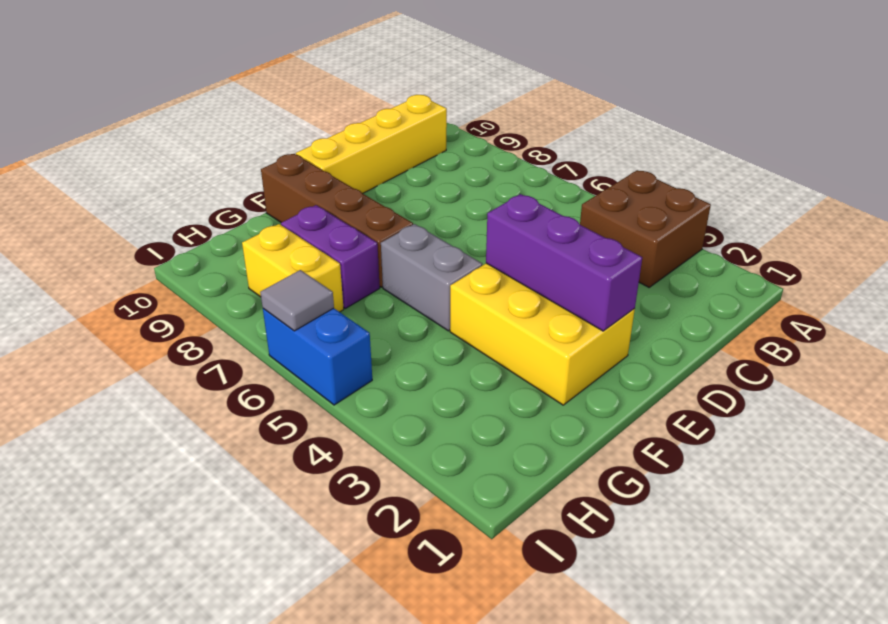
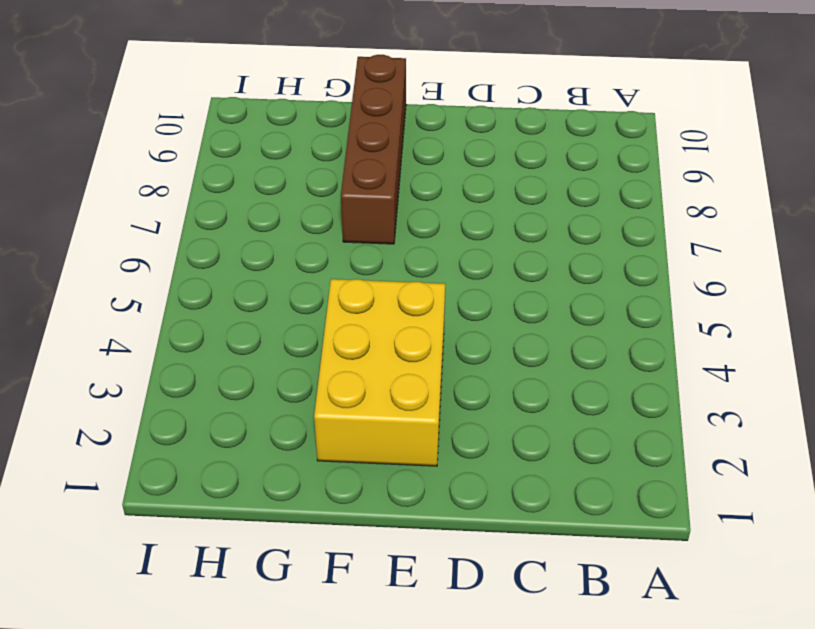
none -> brown 2x2 brick [580,170,711,287]
none -> yellow 1x4 brick [296,95,447,194]

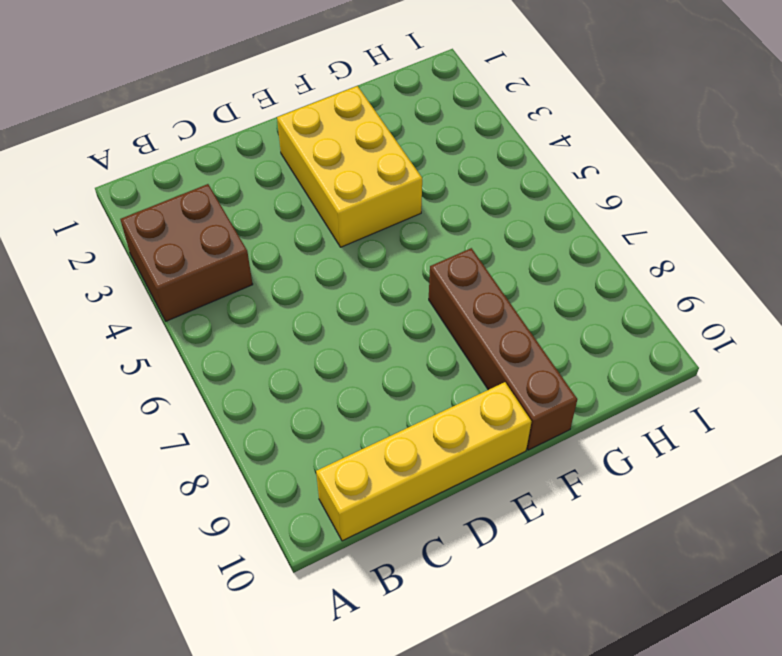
none -> grey 1x2 brick [381,224,482,331]
none -> purple 1x2 brick [281,205,380,308]

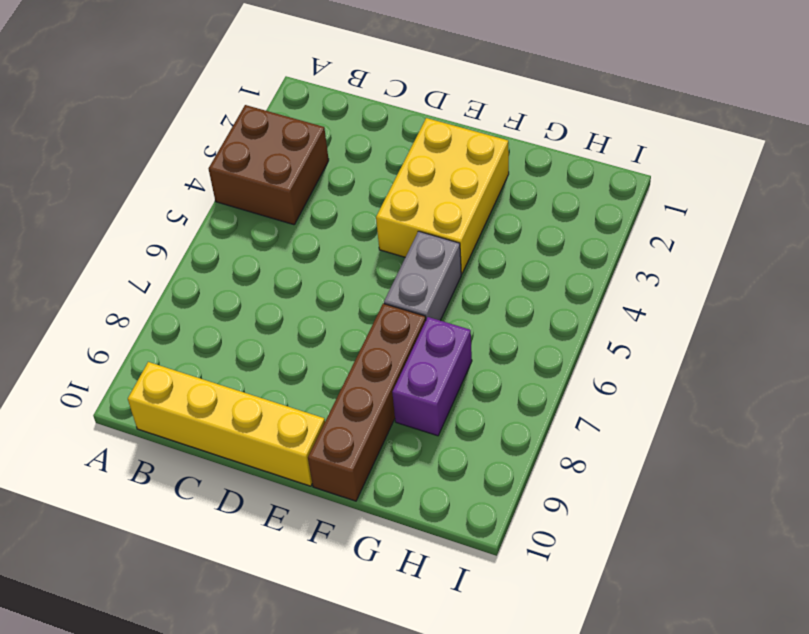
none -> yellow 1x2 brick [242,224,344,312]
none -> blue 1x2 brick [263,308,372,405]

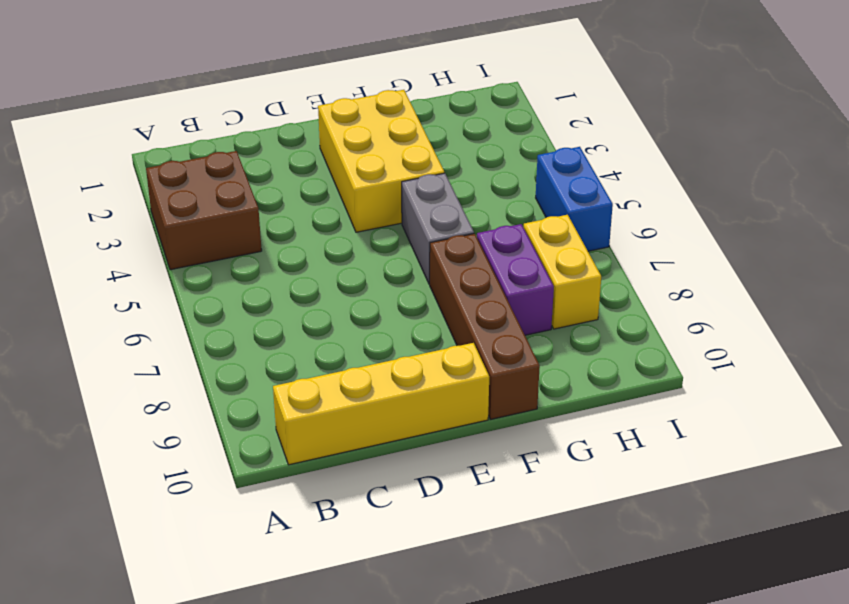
none -> purple 1x3 brick [486,194,642,331]
none -> grey 1x1 tile [260,270,334,331]

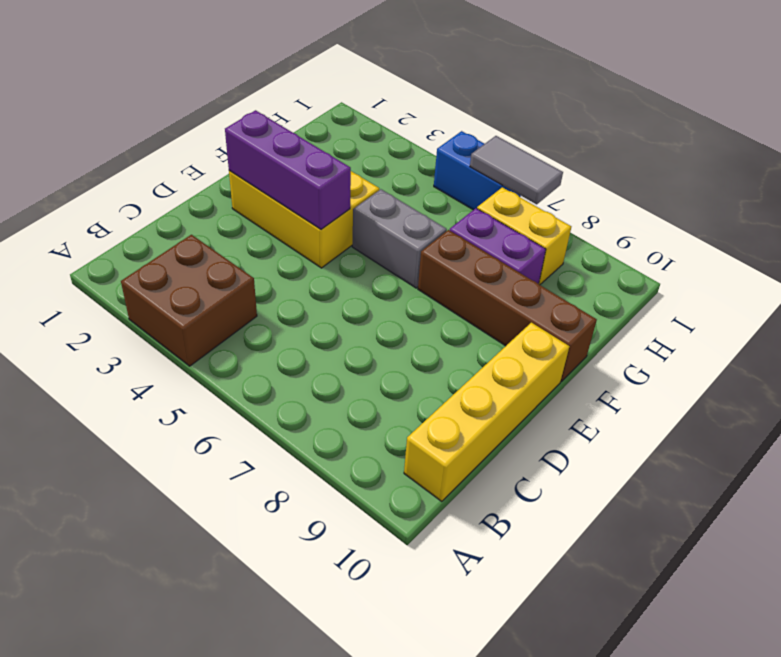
grey 1x2 tile [470,136,563,204] -> grey 1x1 tile [260,270,334,331]

